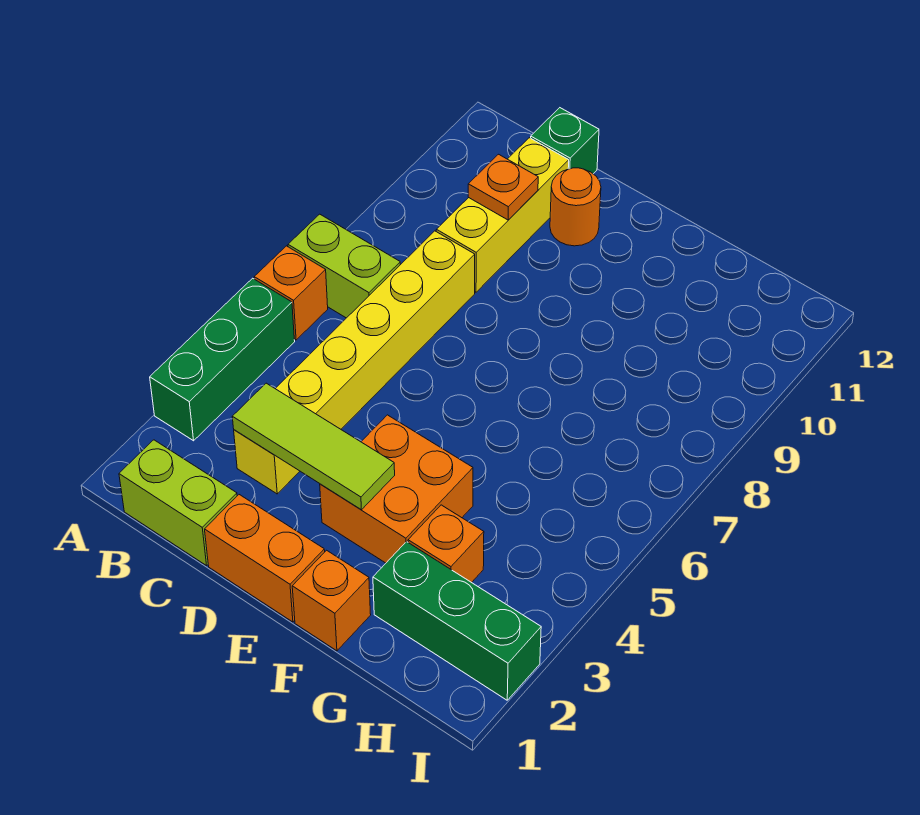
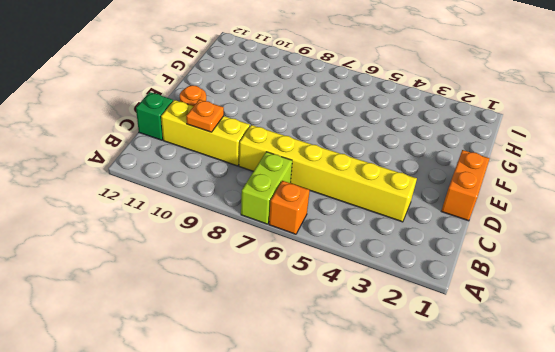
none -> green 1x3 brick [150,278,295,441]
none -> lime 1x2 brick [119,440,237,566]
none -> orange 2x2 brick [320,415,473,563]

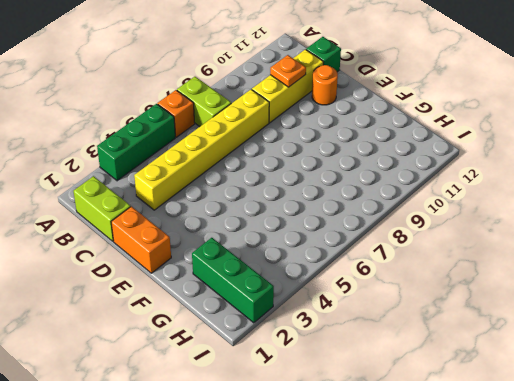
none -> orange 2x2 brick [320,415,473,563]
none -> orange 1x1 brick [292,550,371,651]
none -> orange 1x1 brick [408,505,484,583]

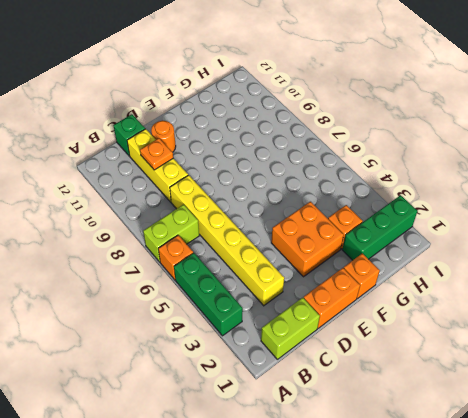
none -> lime 1x3 tile [232,383,395,510]

